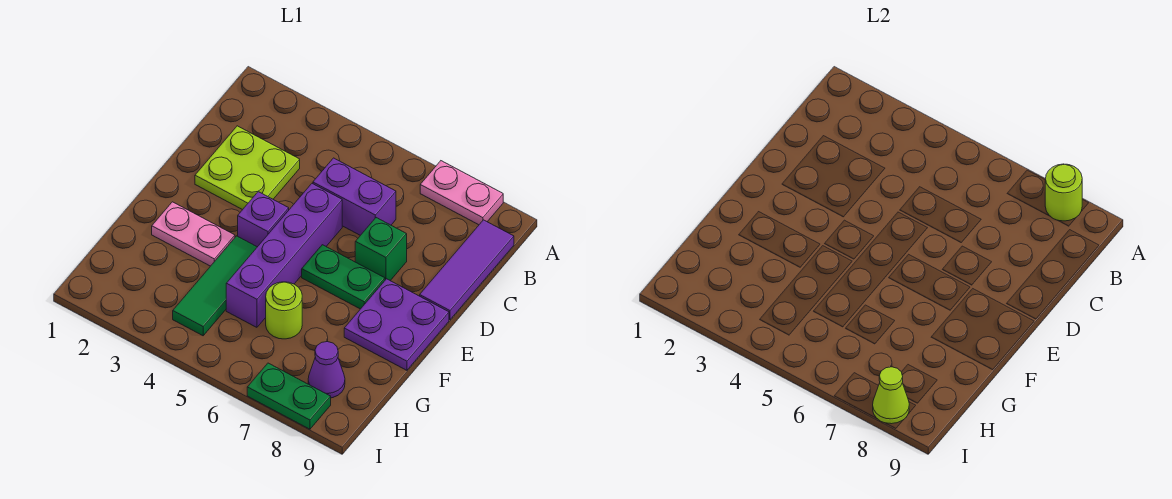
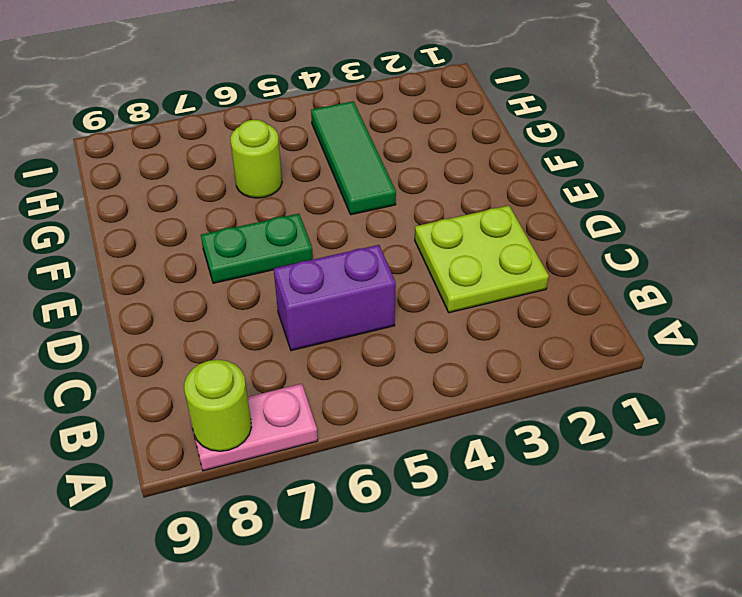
none -> purple 1x3 tile [420,220,514,320]
none -> purple 1x4 brick [226,184,342,327]
none -> green 1x1 brick [355,218,407,281]

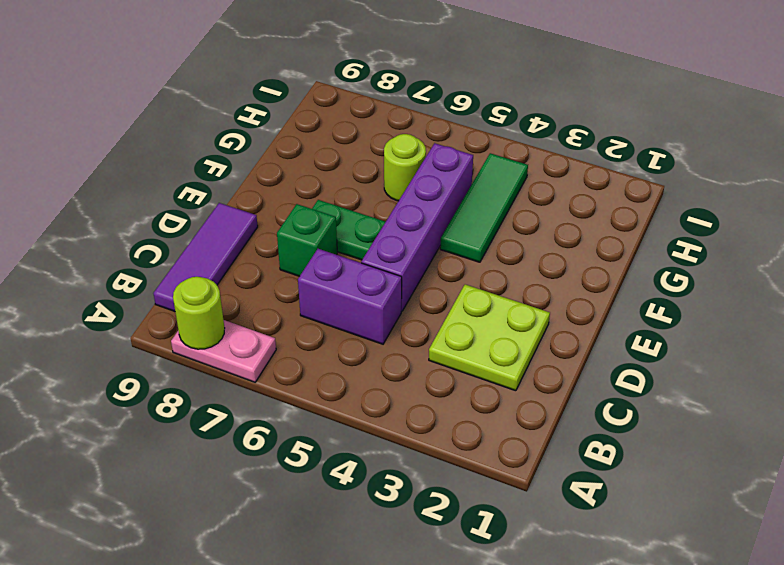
none -> purple 1x1 brick [238,192,289,247]
none -> purple 2x2 plate [344,279,449,370]
none -> pink 1x2 plate [152,202,235,266]

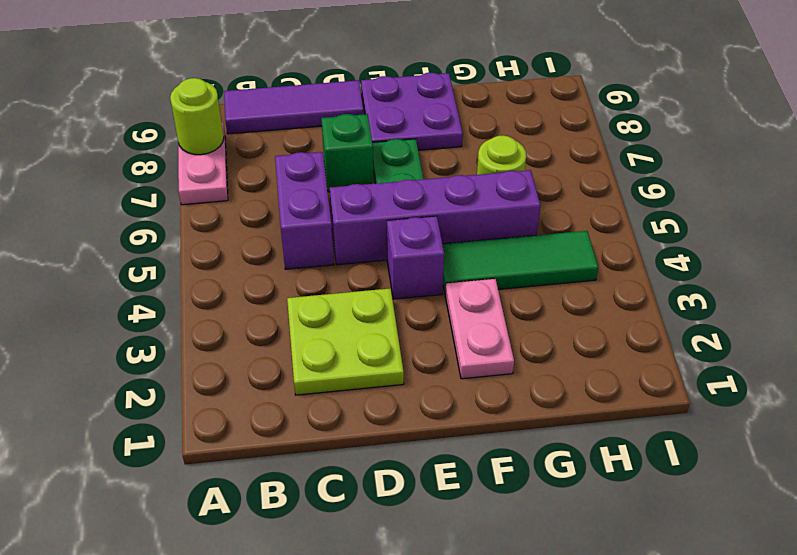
none -> purple 1x1 cone [308,342,345,398]
none -> green 1x2 plate [247,363,331,429]
none -> lime 1x1 cone [873,367,909,424]

